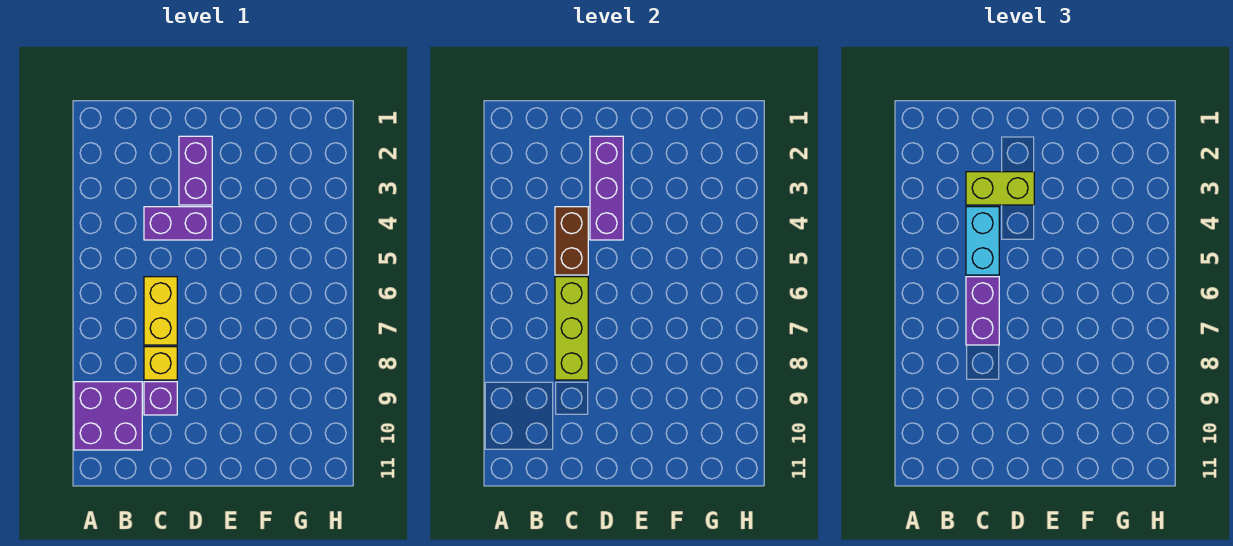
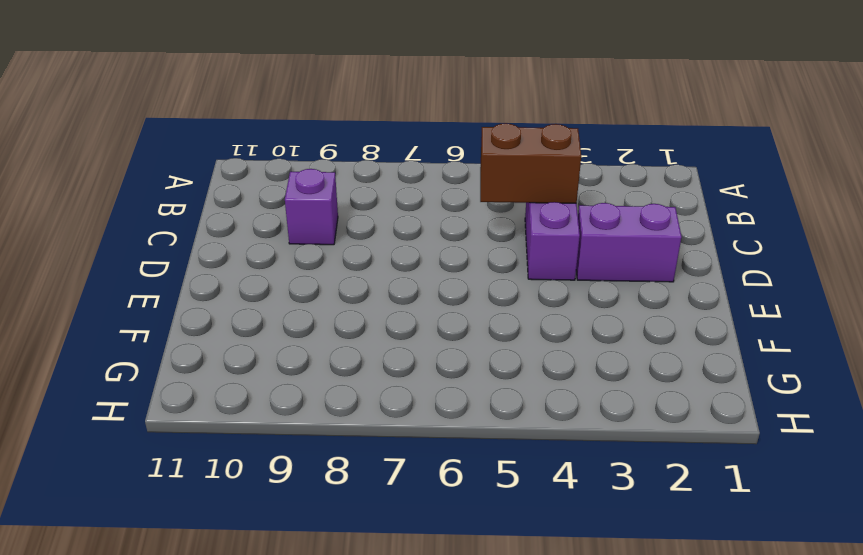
none -> purple 2x2 brick [74,382,142,450]
none -> yellow 1x2 brick [144,277,177,345]
none -> yellow 1x1 brick [144,347,177,380]

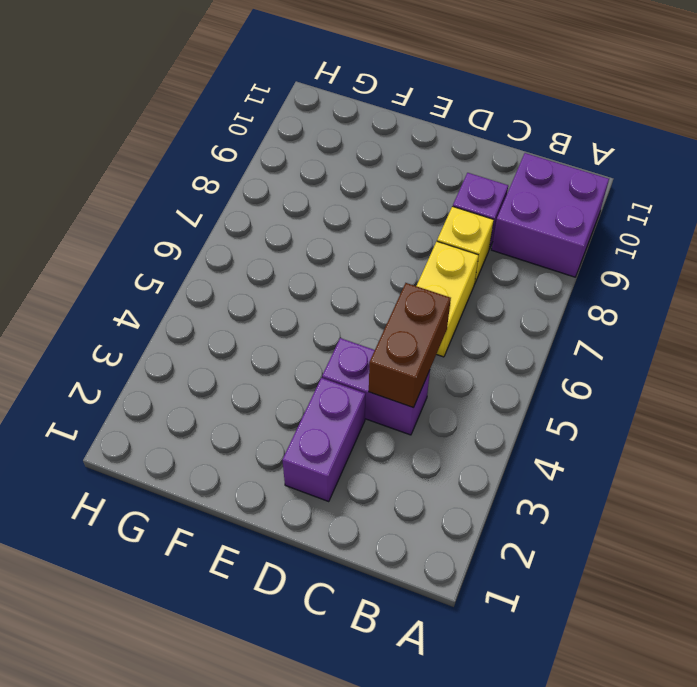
none -> lime 1x3 brick [555,277,588,380]
none -> purple 1x3 brick [590,136,623,240]
none -> lime 1x2 brick [966,172,1034,205]

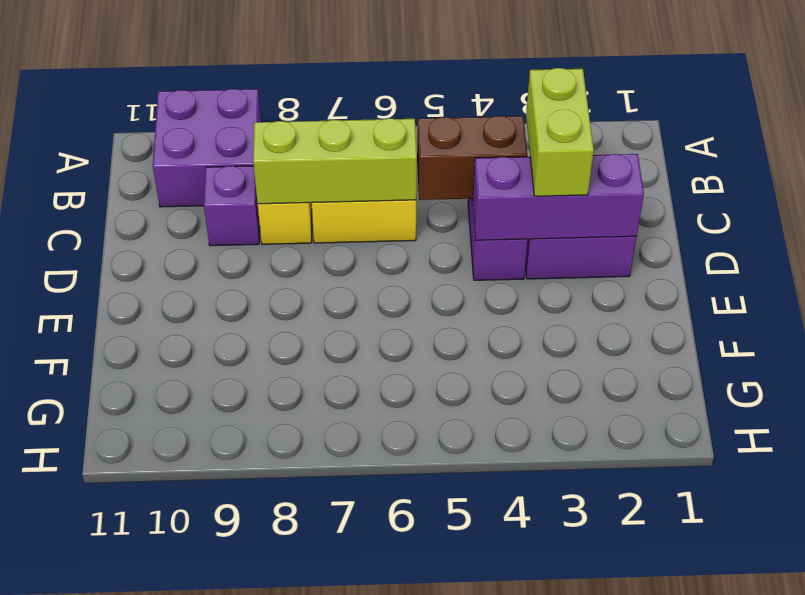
none -> cyan 1x2 brick [966,207,999,275]
none -> purple 1x2 brick [966,277,999,345]

